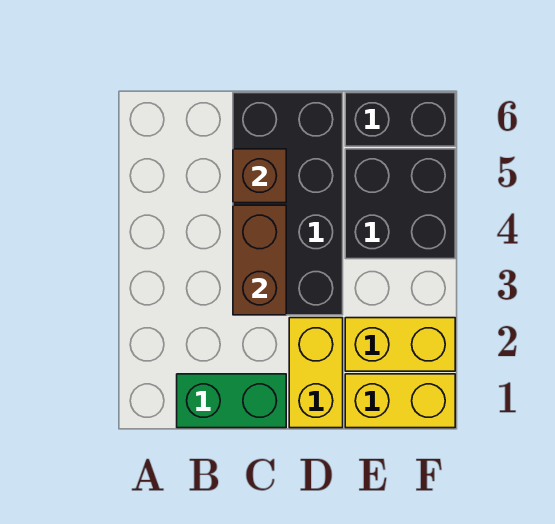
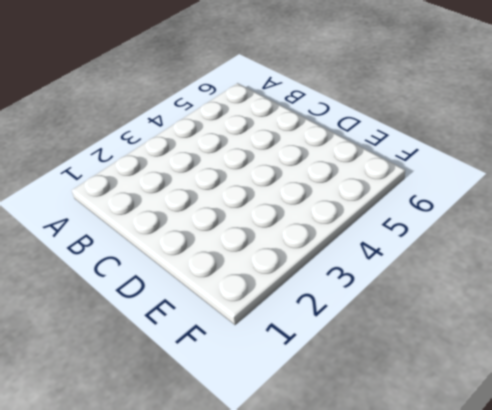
none -> green 1x2 brick [177,374,286,428]
none -> black 2x4 brick [233,93,343,315]

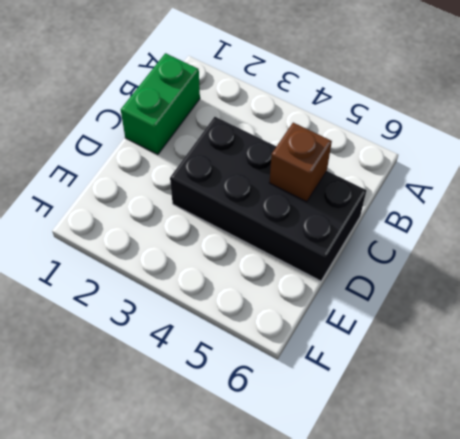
none -> yellow 1x2 brick [289,318,343,428]
none -> yellow 1x2 brick [345,374,455,428]

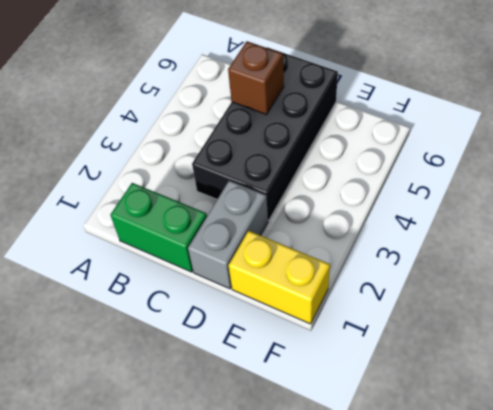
grey 1x2 brick [188,180,268,289] -> yellow 1x2 brick [289,318,343,428]
none -> yellow 1x2 brick [345,318,455,371]
none -> black 2x2 brick [345,149,455,259]

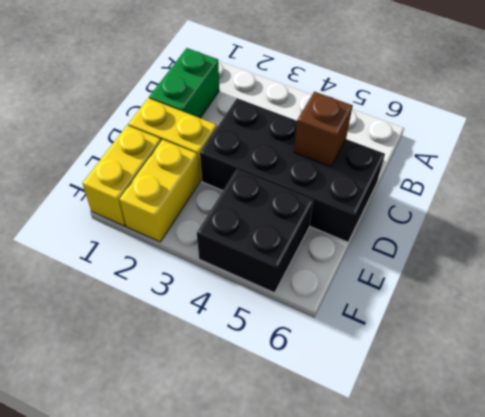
none -> black 1x2 brick [345,93,455,146]
none -> brown 1x2 brick [233,205,286,315]

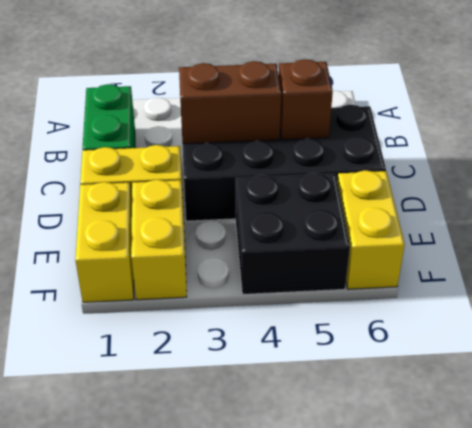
yellow 1x2 brick [337,170,405,289] -> black 1x2 brick [345,93,455,146]

